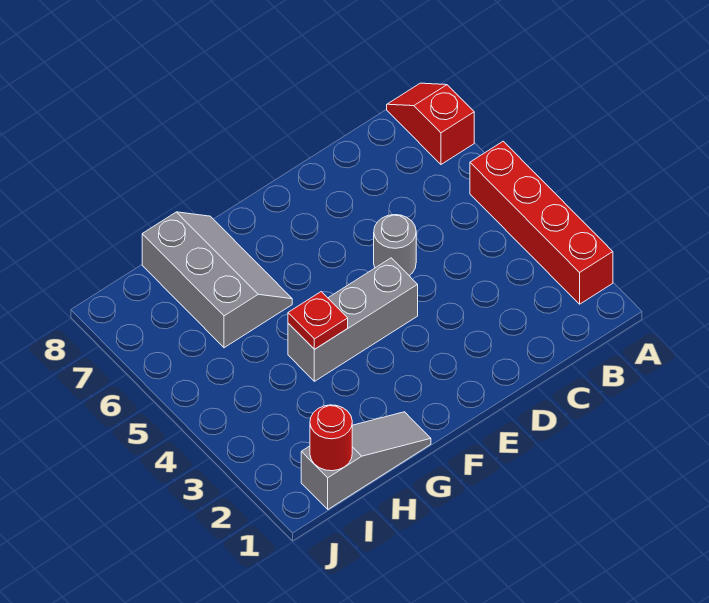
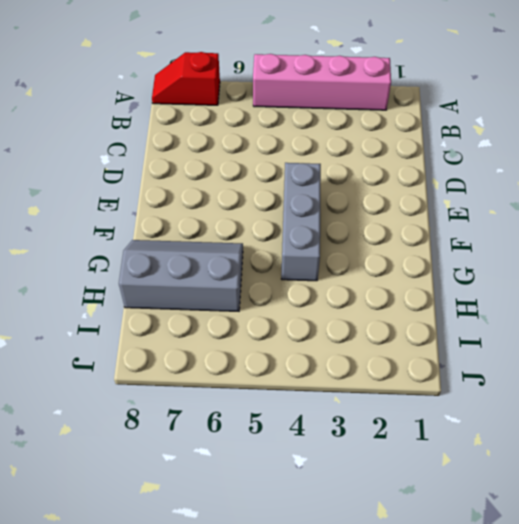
pink 1x4 brick [253,54,391,110] -> red 1x4 brick [470,141,613,304]
none -> grey 1x1 round brick [374,215,416,275]
none -> grey 1x3 slope [301,412,431,509]

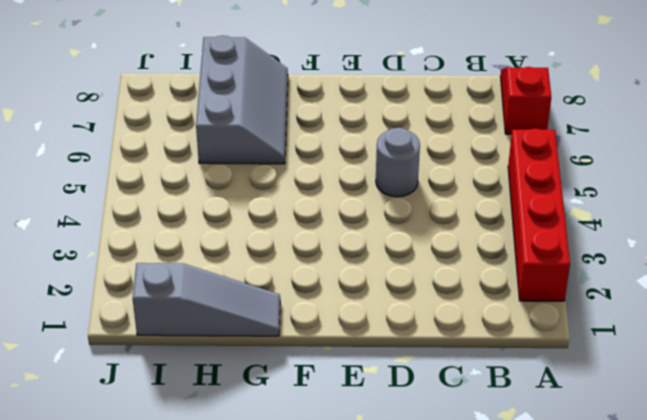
none -> grey 1x3 brick [288,258,418,381]
none -> red 1x1 plate [288,292,348,349]

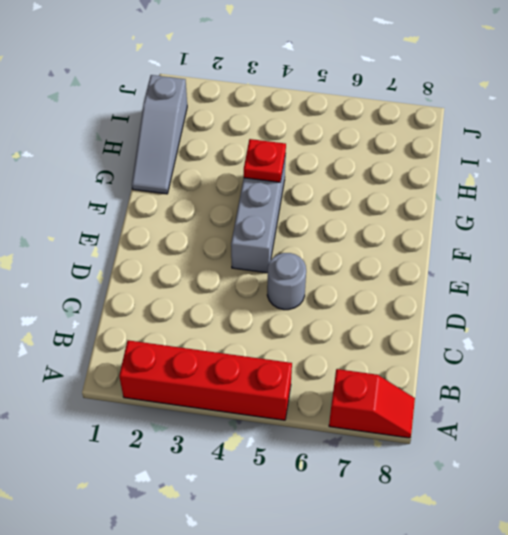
none -> grey 2x3 slope [142,212,292,348]
none -> red 1x1 round brick [310,405,352,471]

